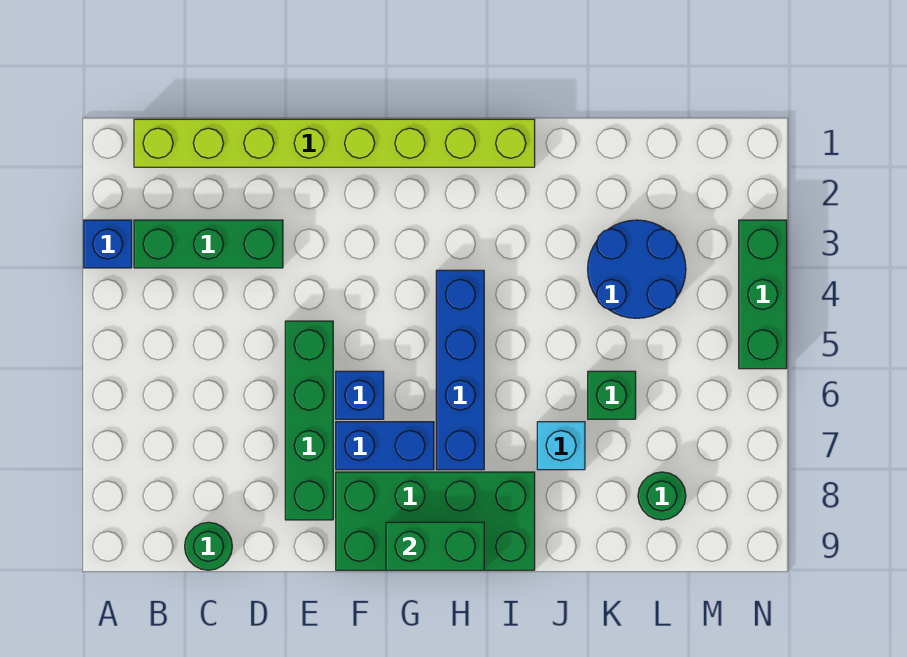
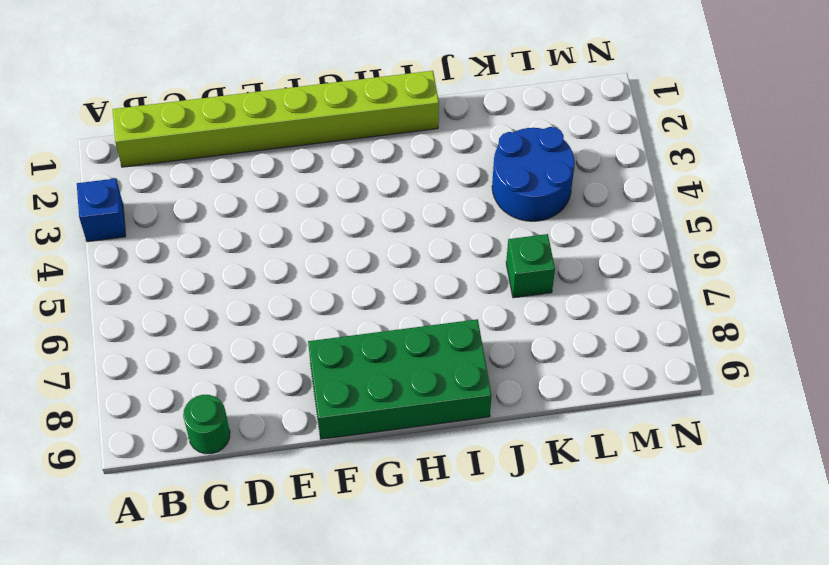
none -> green 1x3 brick [134,220,283,268]
none -> green 1x4 brick [285,321,333,520]
none -> blue 1x1 brick [336,371,384,419]

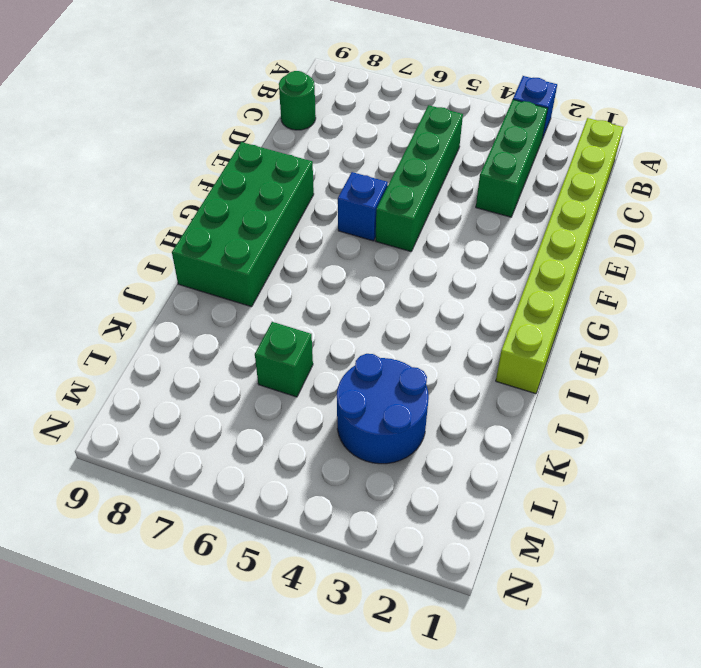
green 1x4 brick [376,105,463,252] -> green 1x4 brick turned to [285,321,333,520]
none -> blue 1x2 brick [336,422,434,470]
none -> blue 1x4 brick [436,270,484,470]
none -> cyan 1x1 brick [537,422,585,470]

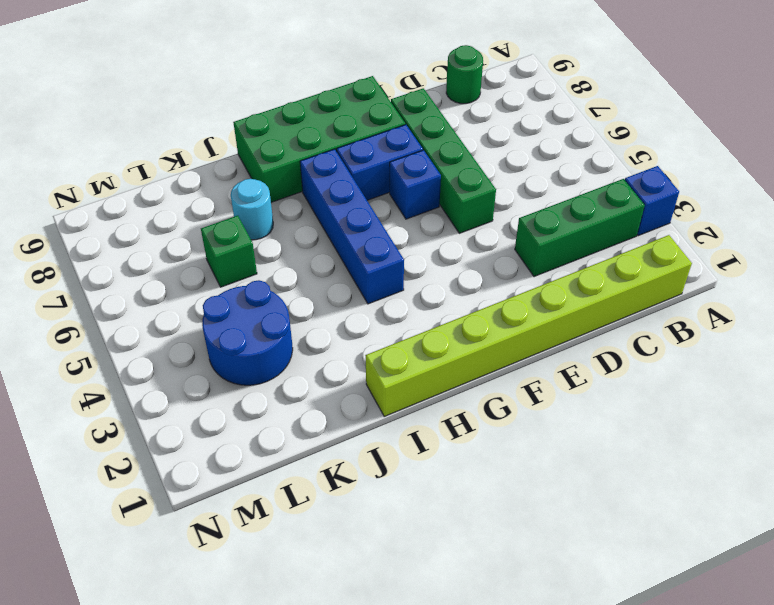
cyan 1x1 round brick [231,179,273,240] -> cyan 1x1 brick [537,422,585,470]
none -> green 1x1 round brick [638,472,686,520]
none -> green 1x3 brick [739,220,787,369]
none -> green 1x2 brick [386,522,484,570]

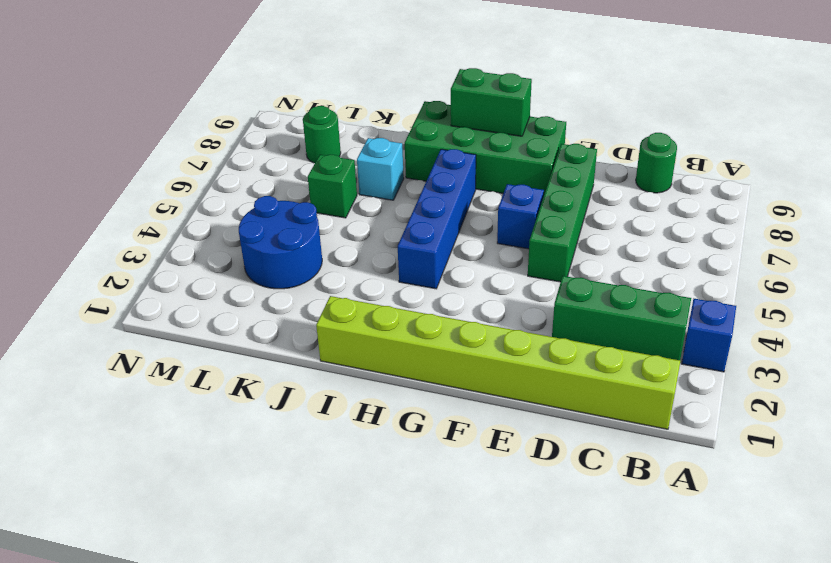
none -> blue 1x2 brick [336,422,434,470]
none -> green 1x3 brick [739,220,787,369]

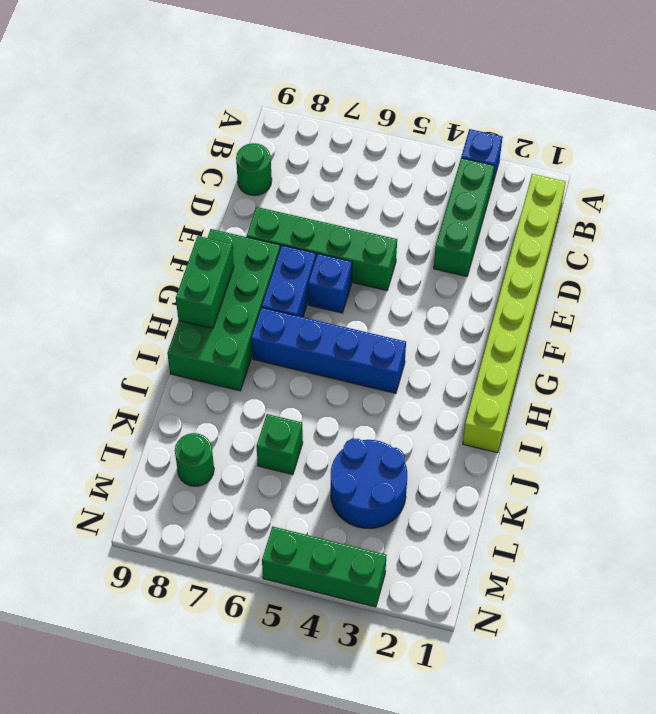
none -> cyan 1x1 brick [537,422,585,470]

